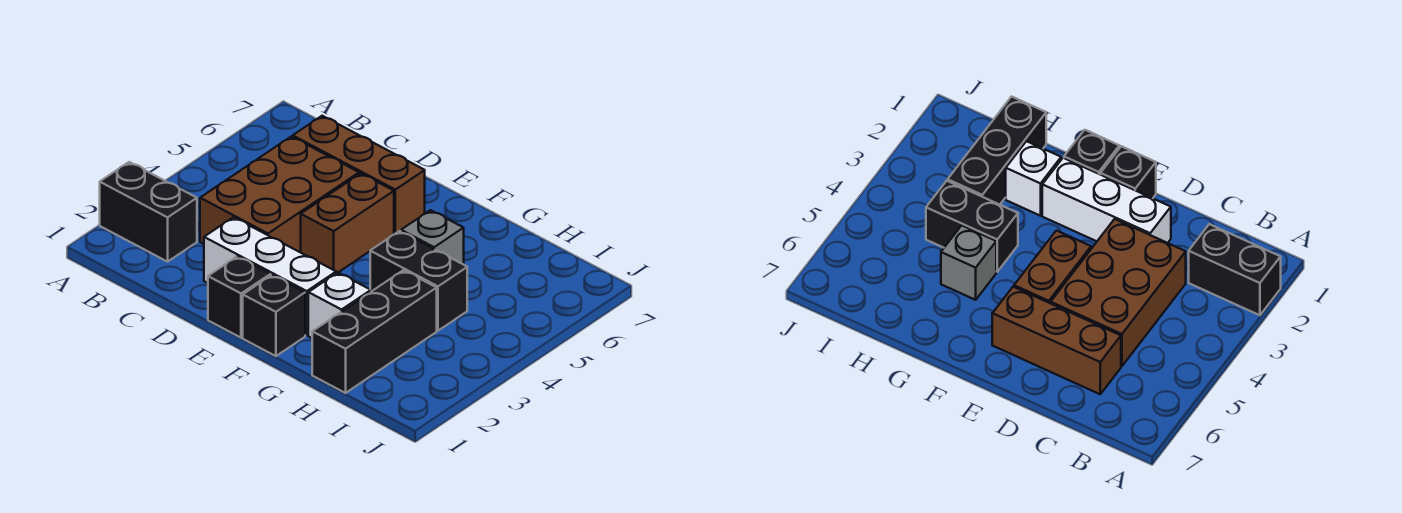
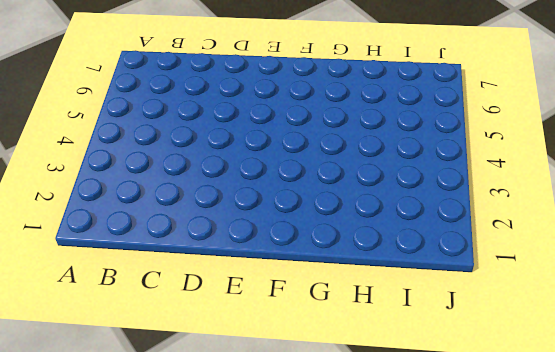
none -> black 1x2 brick [100,162,197,262]
none -> brown 2x3 brick [200,136,359,252]

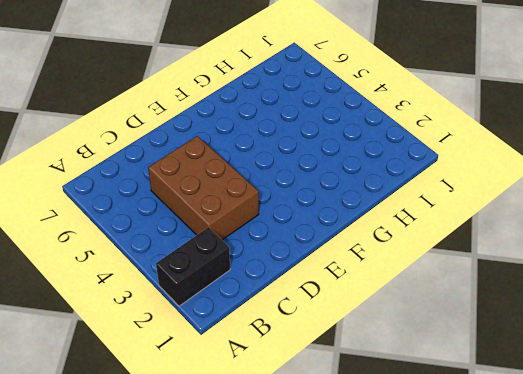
none -> brown 1x3 brick [293,116,425,234]
none -> white 1x3 brick [204,217,336,335]

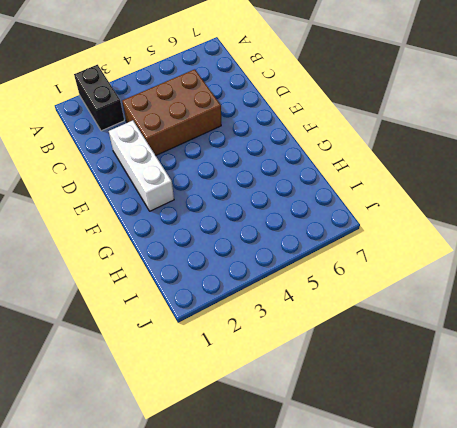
none -> brown 1x3 brick [293,116,425,234]
none -> black 1x1 brick [208,256,271,338]

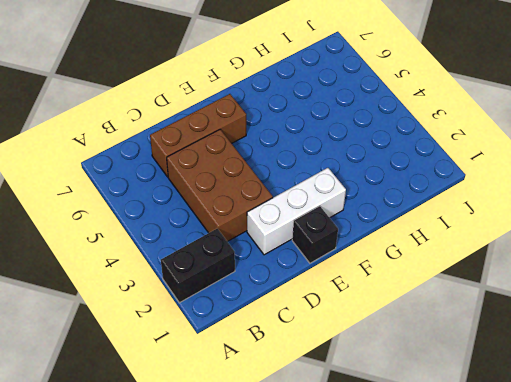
none -> brown 1x2 brick [301,173,394,273]
none -> black 1x1 brick [243,275,305,356]

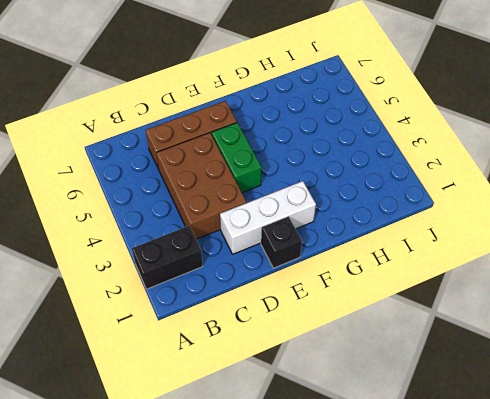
green 1x2 brick [212,123,262,193] -> brown 1x2 brick [301,173,394,273]
none -> black 1x1 brick [243,275,305,356]
none -> white 1x1 brick [308,273,371,338]

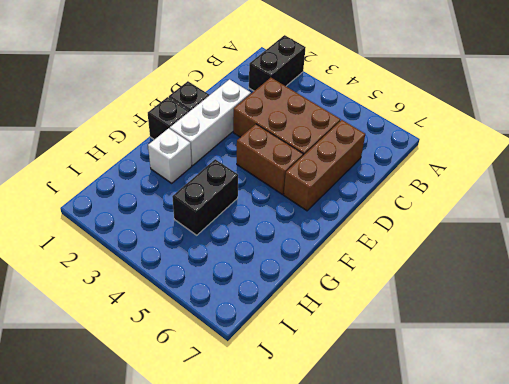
none -> grey 1x1 brick [401,210,464,265]
none -> black 1x3 brick [312,270,437,393]

